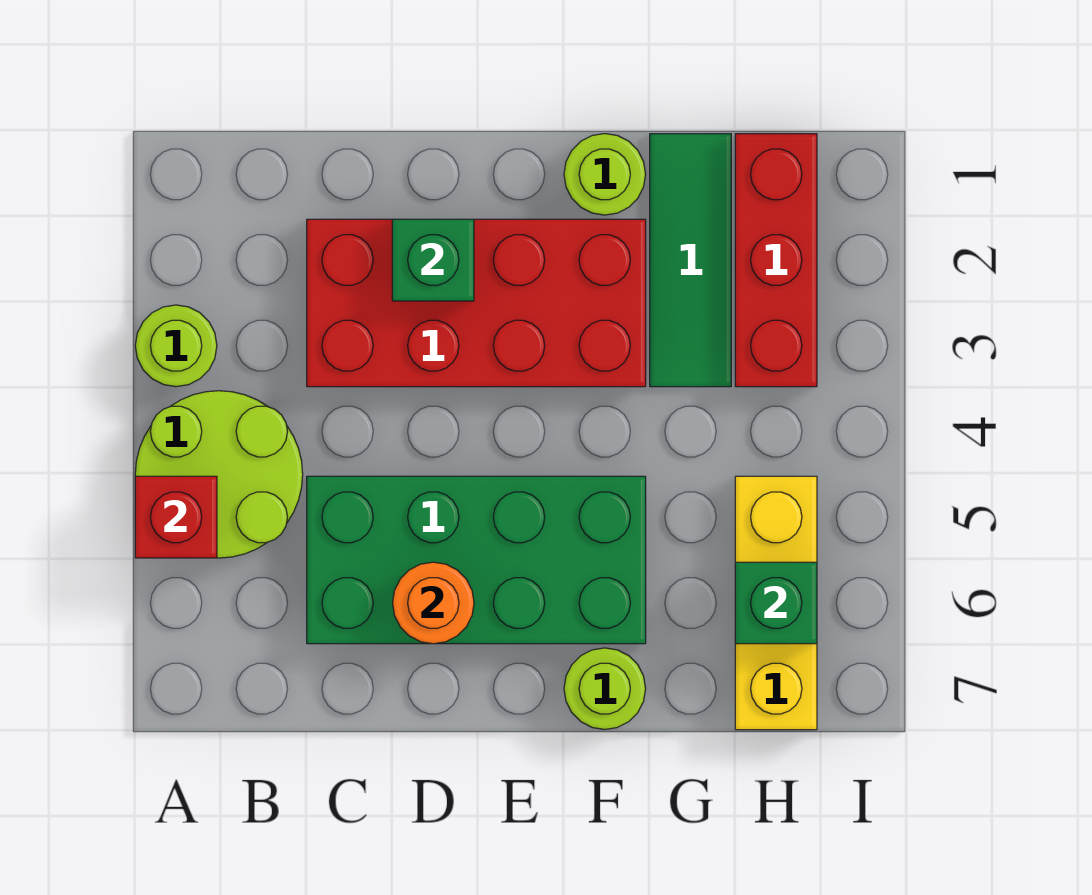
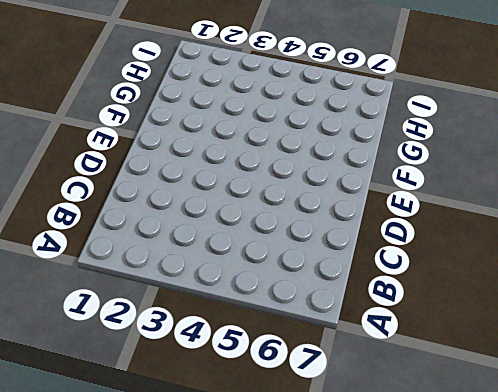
none -> lime 1x1 round brick [135,305,217,387]
none -> lime 2x2 round brick [135,391,303,558]
none -> red 2x4 brick [307,219,646,387]

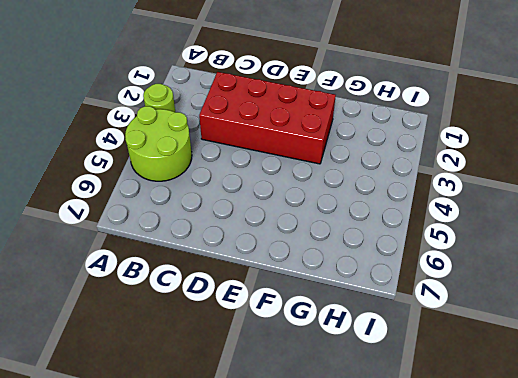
none -> green 2x4 brick [307,476,646,644]
none -> lime 1x1 round brick [564,134,646,215]
none -> lime 1x1 round brick [564,648,646,729]

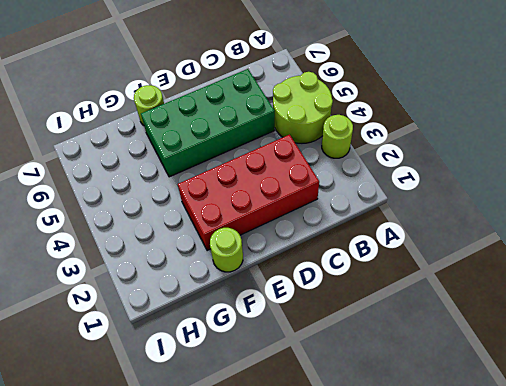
none -> green 1x3 tile [650,134,731,387]
none -> red 1x3 brick [735,134,817,387]
none -> yellow 1x3 brick [735,476,817,730]

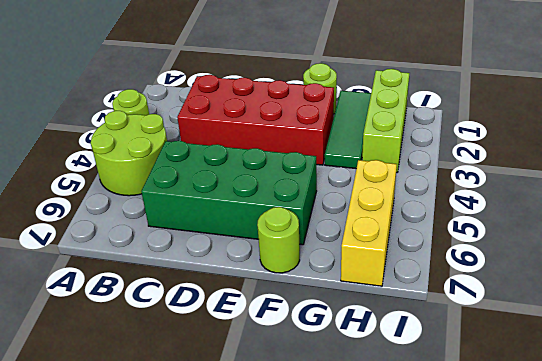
lime 1x3 brick [362,69,410,173] -> red 1x3 brick [735,134,817,387]
none -> red 1x1 brick [135,476,217,558]
none -> green 1x1 brick [392,219,474,301]
none -> orange 1x1 round brick [393,562,474,644]

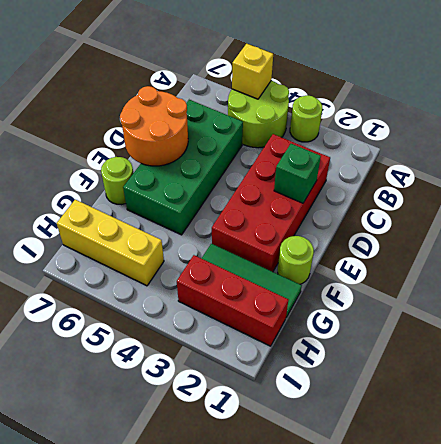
yellow 1x1 brick [232,44,273,99] -> red 1x1 brick [135,476,217,558]
orange 2x2 round brick [120,86,188,166] -> orange 1x1 round brick [393,562,474,644]
none -> green 1x1 brick [735,562,817,644]

